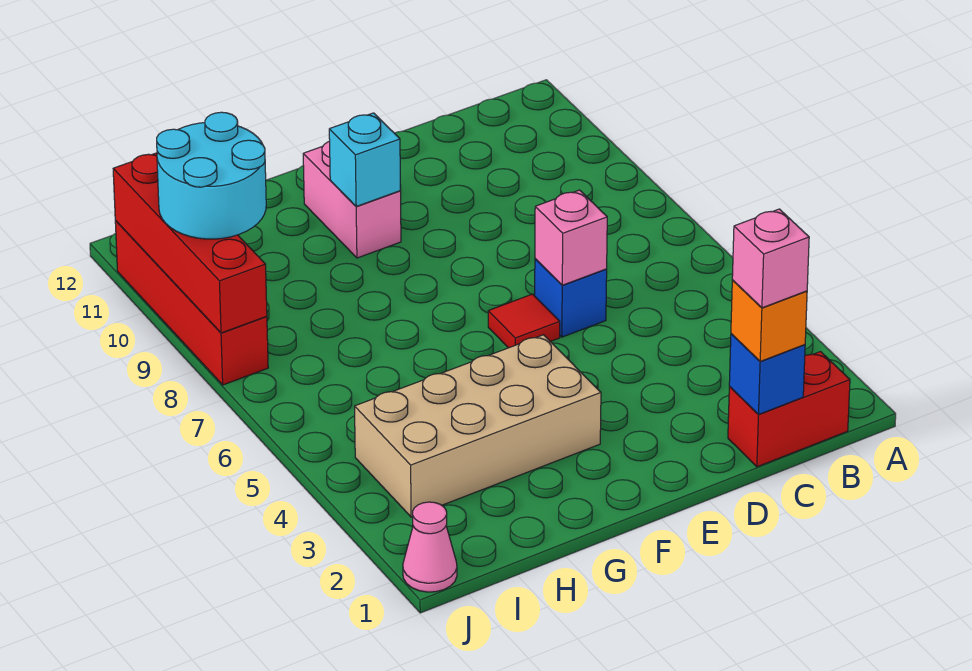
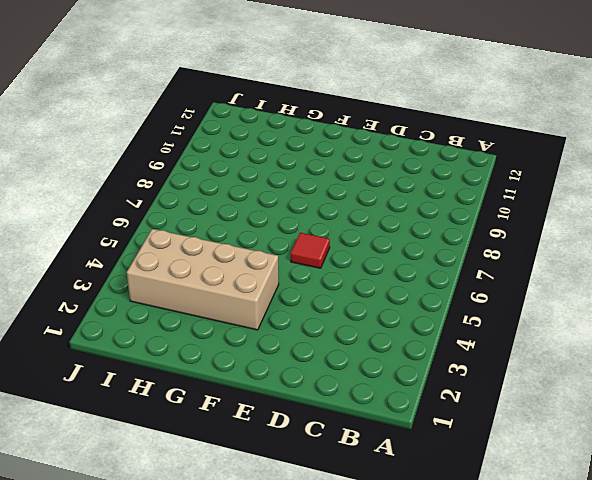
none -> red 1x2 brick [728,352,850,467]
none -> blue 1x1 brick [535,259,607,337]
none -> pink 1x2 brick [303,141,401,258]

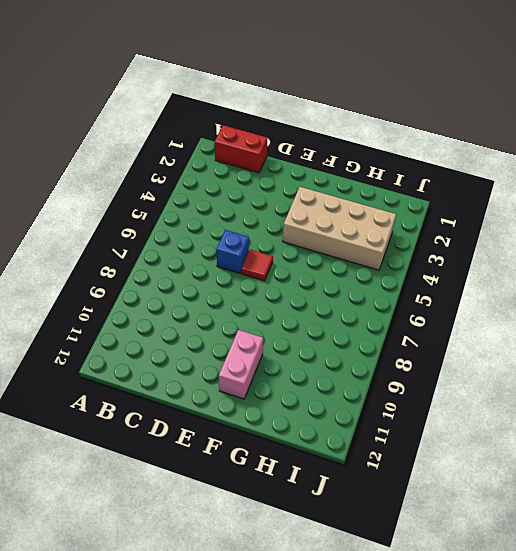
none -> pink 1x1 cone [403,502,457,592]
none -> red 1x4 brick [115,221,268,385]
none -> blue 1x1 brick [729,334,805,414]

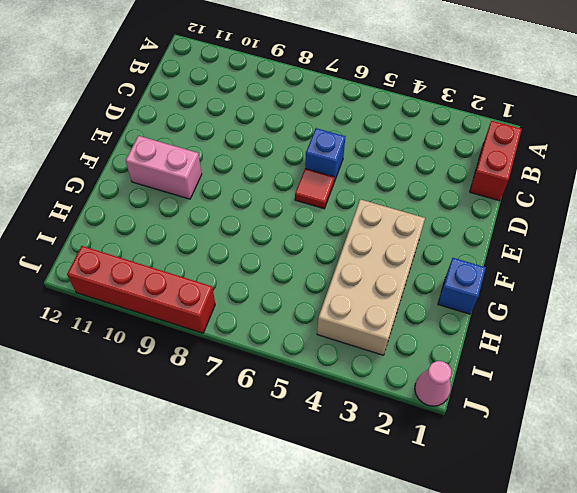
blue 1x1 brick [438,258,486,314] -> blue 1x1 brick moved to [729,334,805,414]
none -> pink 1x1 brick [535,190,607,285]
none -> cyan 1x1 brick [329,113,401,206]
none -> red 1x4 brick [113,153,267,333]

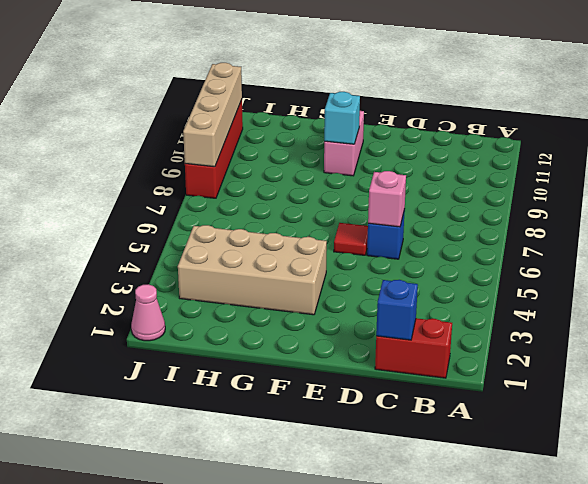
tan 1x4 brick [183,63,242,167] -> red 1x4 brick [113,153,267,333]
none -> orange 1x1 brick [731,280,807,361]
none -> cyan 2x2 round brick [157,112,266,239]
none -> pink 1x1 brick [732,209,809,308]

